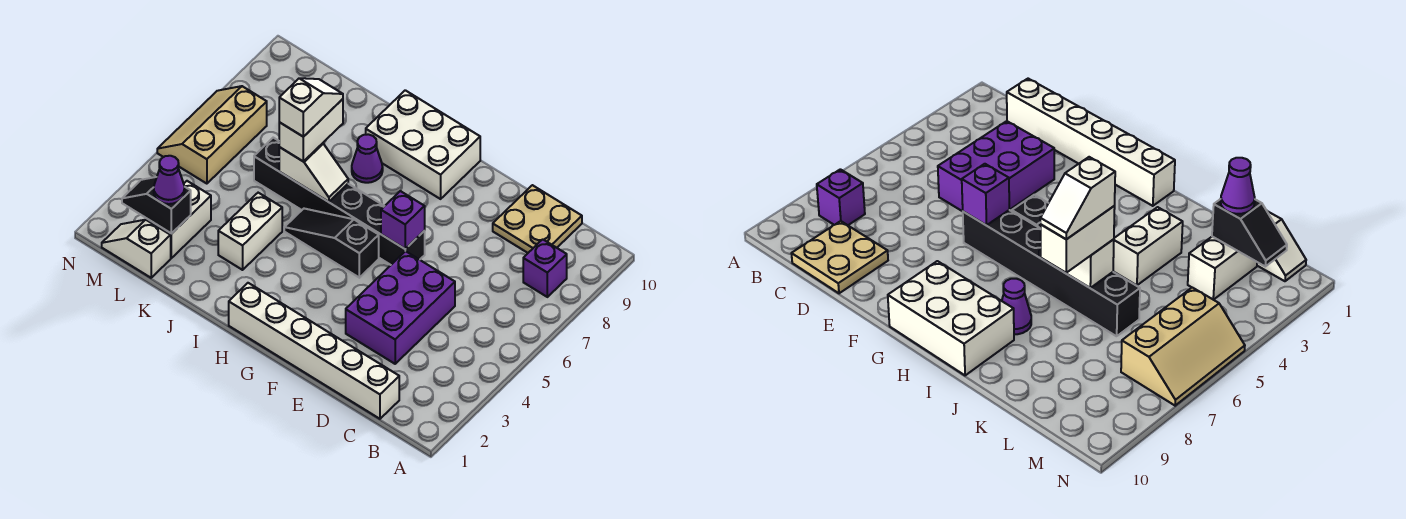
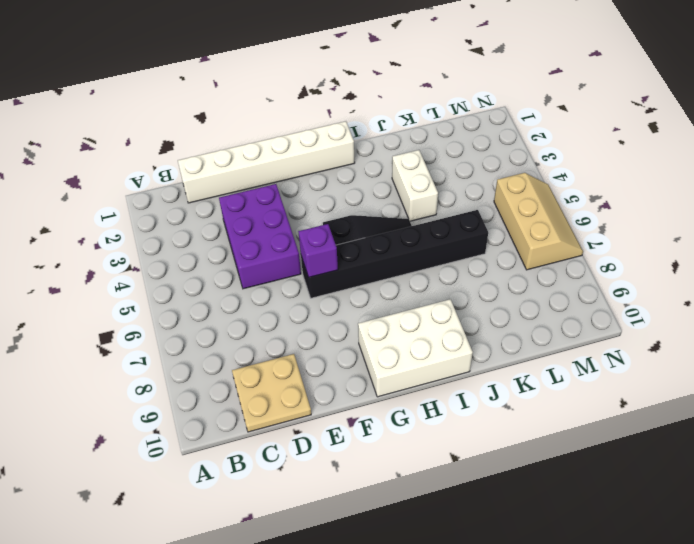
none -> purple 1x1 brick [523,239,567,297]
none -> purple 1x1 cone [352,134,383,183]
none -> white 1x2 slope [102,220,171,278]

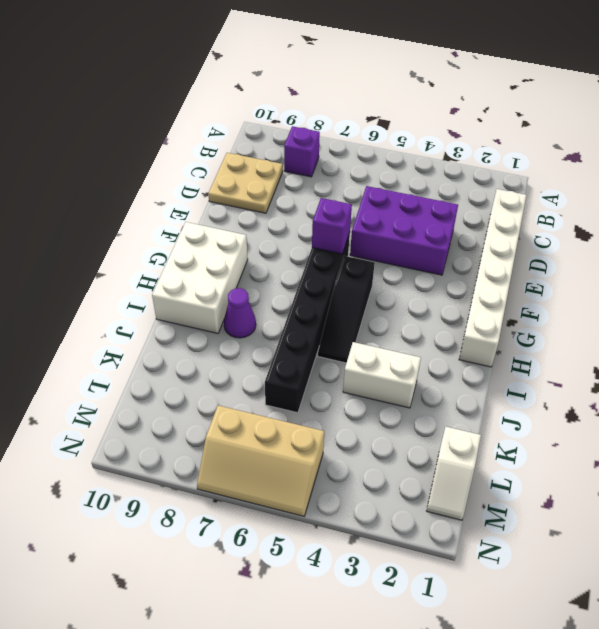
none -> white 1x2 brick [147,181,211,258]
none -> white 1x2 slope [279,143,348,202]
none -> black 1x2 slope [122,177,191,234]

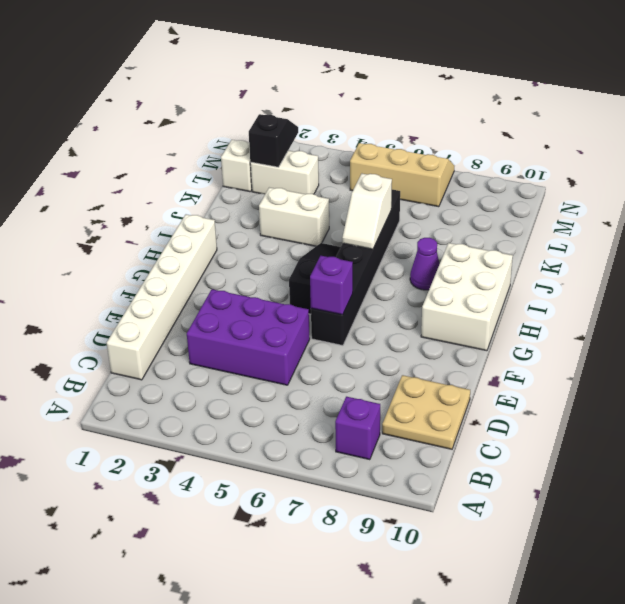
none -> white 1x2 brick [279,99,343,161]
none -> purple 1x1 cone [154,156,185,204]
none -> white 1x2 slope [279,78,343,137]

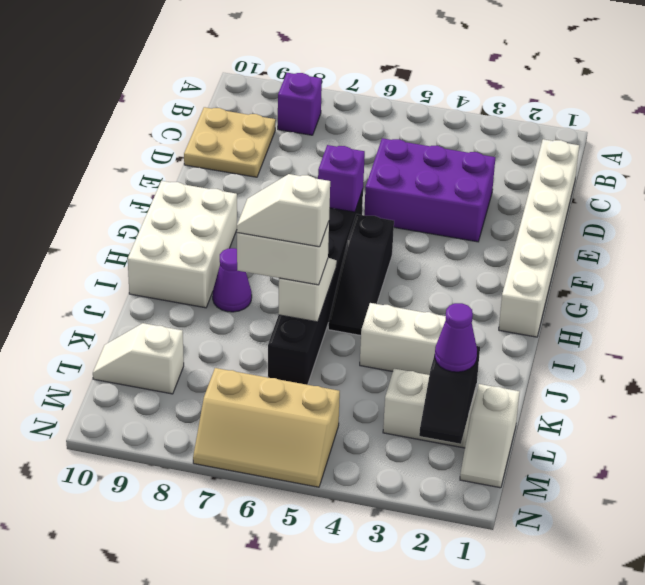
white 1x2 slope [93,323,184,394] -> none

